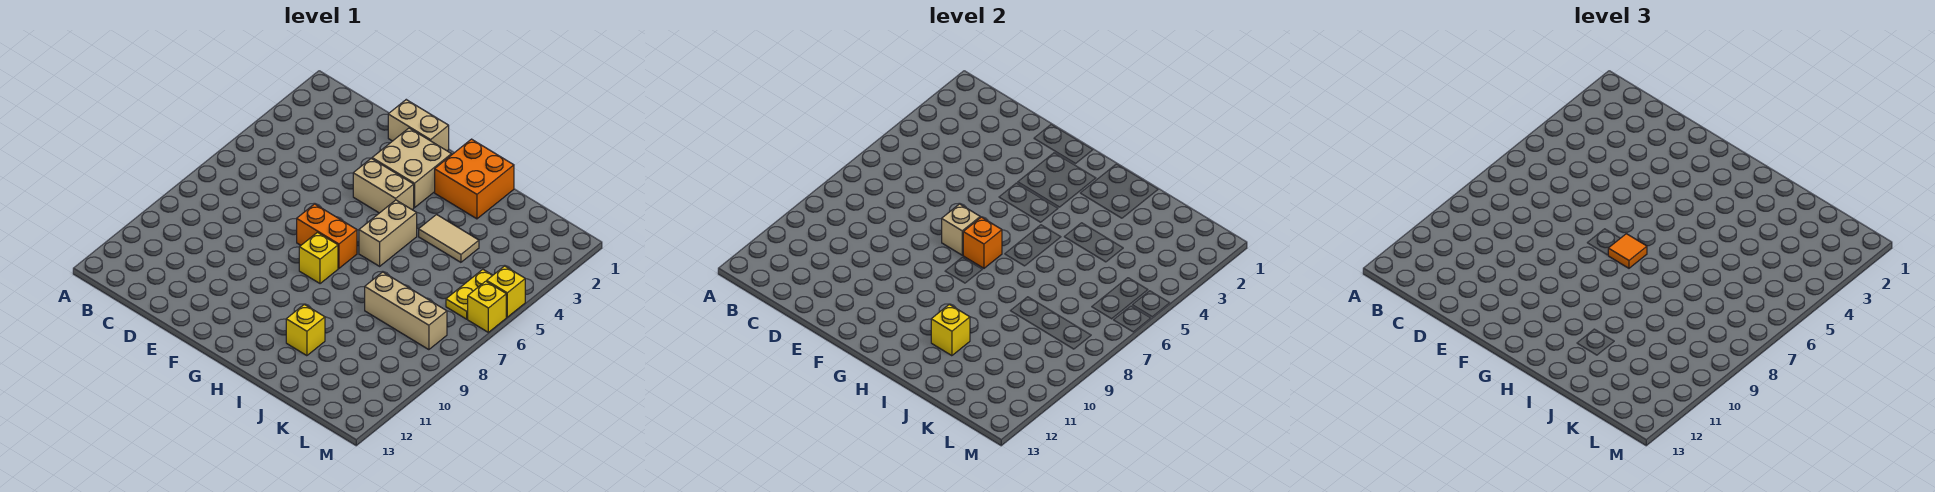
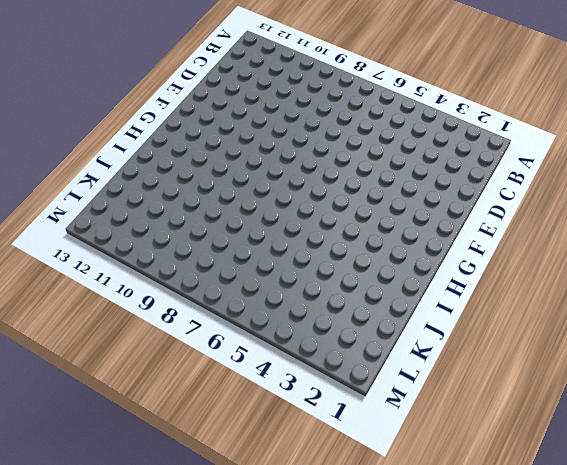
none -> tan 1x2 brick [388,100,449,151]
none -> tan 2x2 brick [372,128,451,208]
none -> tan 1x2 brick [353,158,414,213]

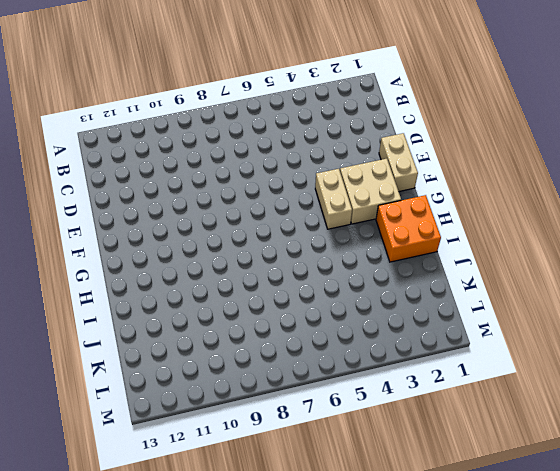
none -> orange 1x2 brick [297,204,357,268]
none -> yellow 1x1 brick [299,232,338,284]
none -> tan 1x2 brick [359,200,417,266]

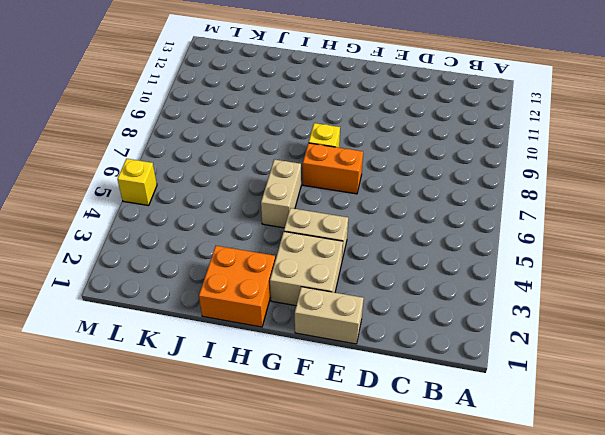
none -> tan 1x2 tile [419,215,479,262]
none -> yellow 1x1 brick [286,304,325,356]
none -> tan 1x3 brick [365,272,447,350]

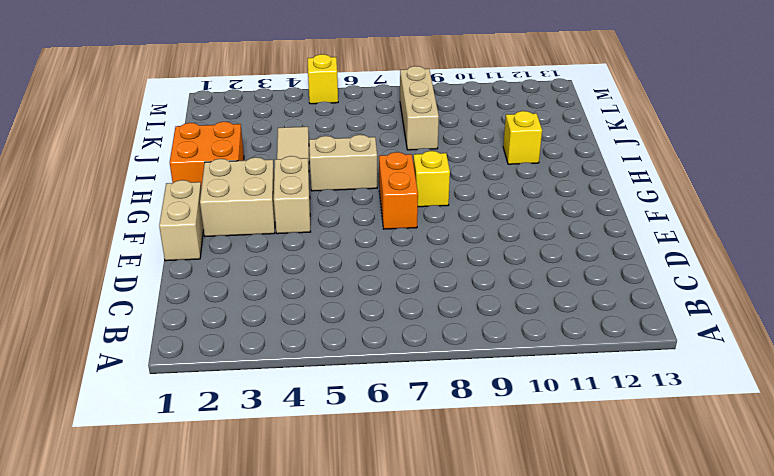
none -> yellow 1x2 plate [446,269,493,319]
none -> yellow 1x1 brick [468,281,506,332]
none -> tan 1x1 brick [942,204,980,255]

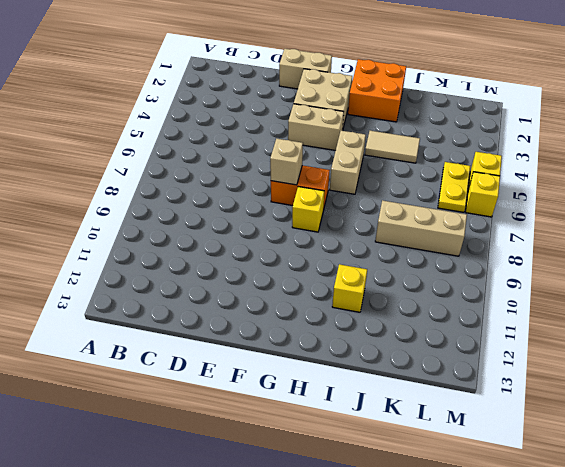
none -> orange 1x1 brick [963,217,1002,268]
none -> yellow 1x1 brick [931,304,970,356]
none -> orange 1x1 tile [1608,234,1647,268]

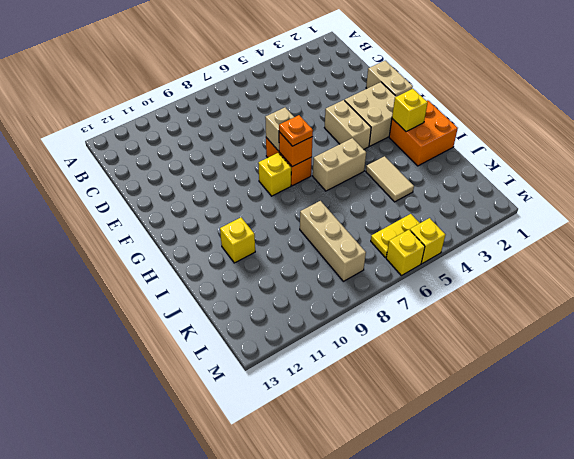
orange 1x1 plate [279,115,313,146] -> orange 1x1 tile [1608,234,1647,268]
yellow 1x1 brick [392,89,428,132] -> yellow 1x1 brick moved to [931,304,970,356]

